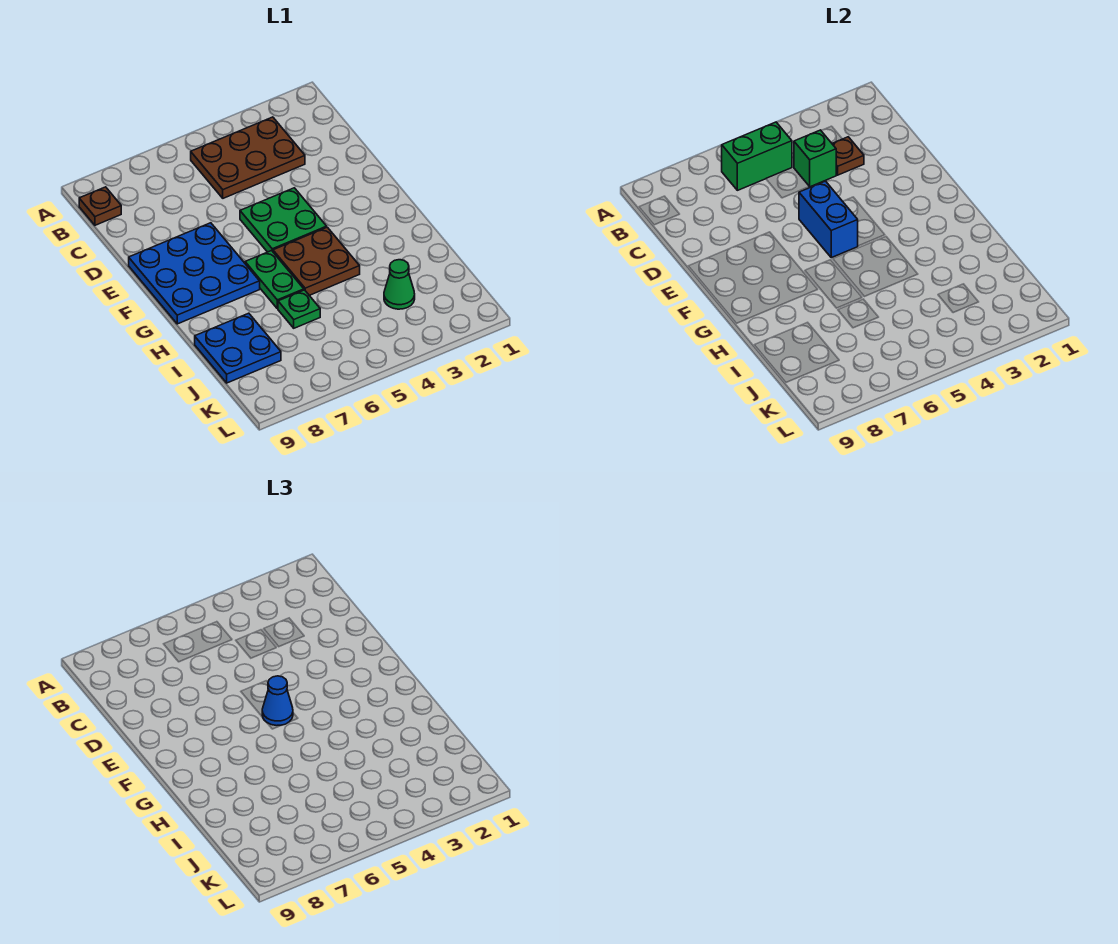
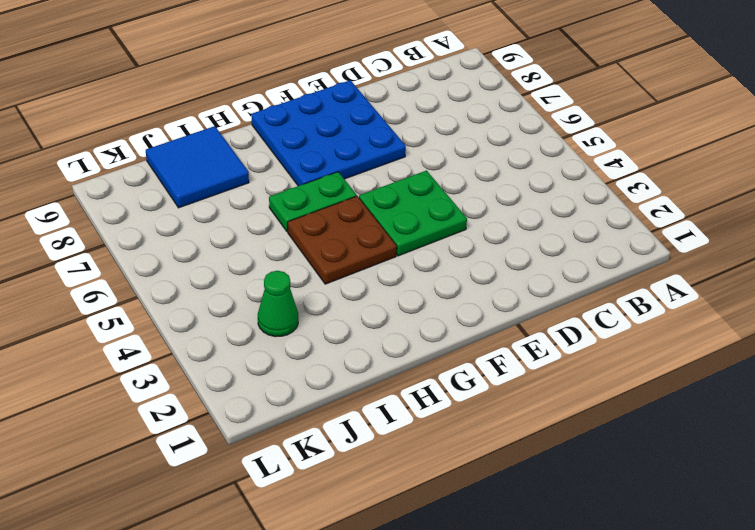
blue 2x2 tile [146,126,249,208] -> blue 2x2 plate [195,313,281,383]
none -> brown 2x3 plate [191,117,305,198]
none -> brown 1x1 plate [79,187,121,225]
none -> green 1x1 plate [278,290,320,328]

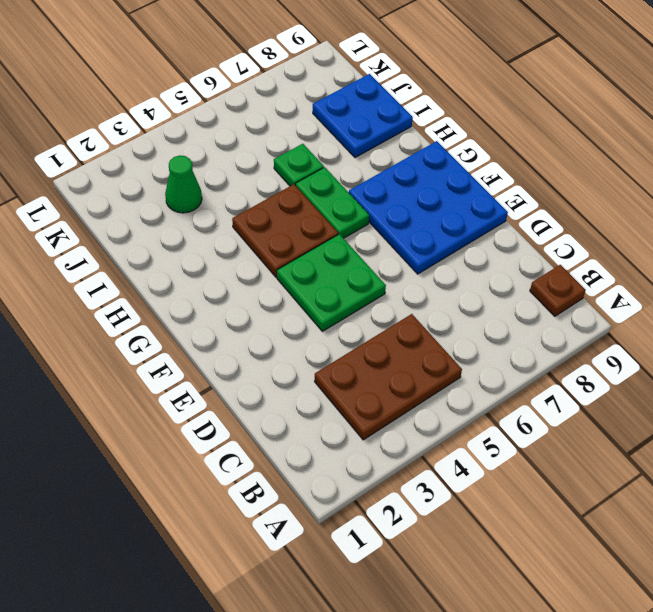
none -> green 1x2 brick [722,122,792,190]
none -> brown 1x1 plate [832,137,864,175]
none -> green 1x1 brick [794,130,836,187]

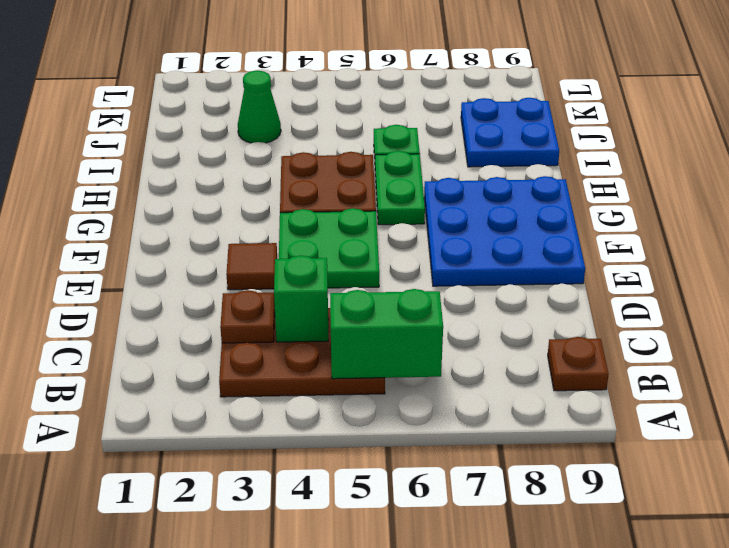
brown 1x1 tile [226,243,277,290] -> none
none -> blue 1x2 brick [799,181,858,258]
none -> blue 1x1 cone [262,676,293,726]

